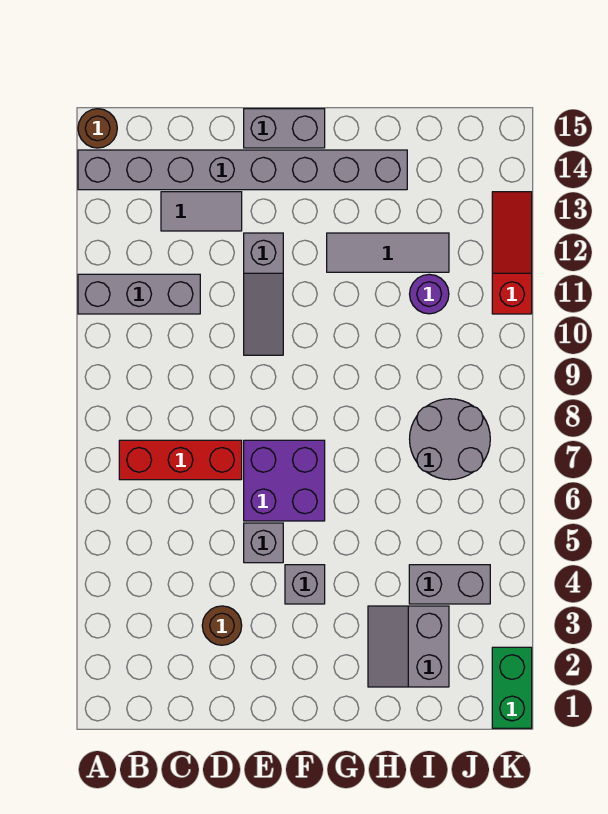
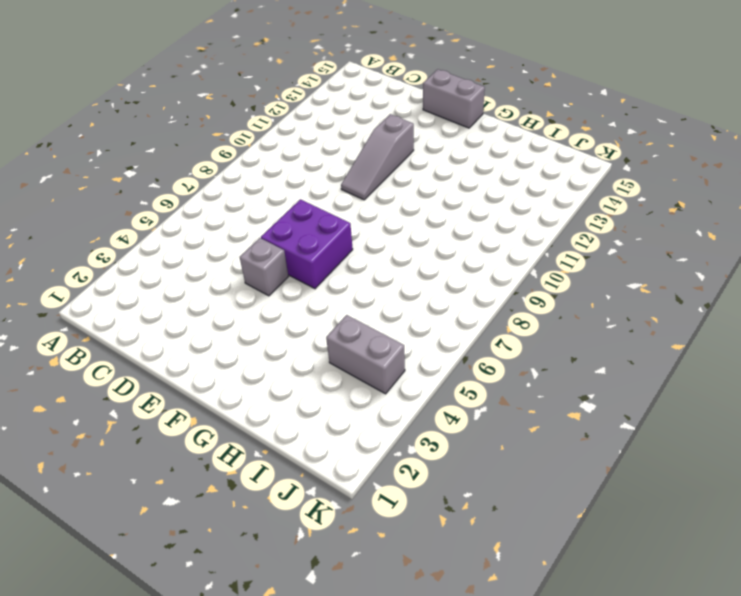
none -> grey 1x3 brick [78,274,200,314]
none -> grey 1x8 brick [78,150,407,190]
none -> brown 1x1 round brick [78,109,117,148]

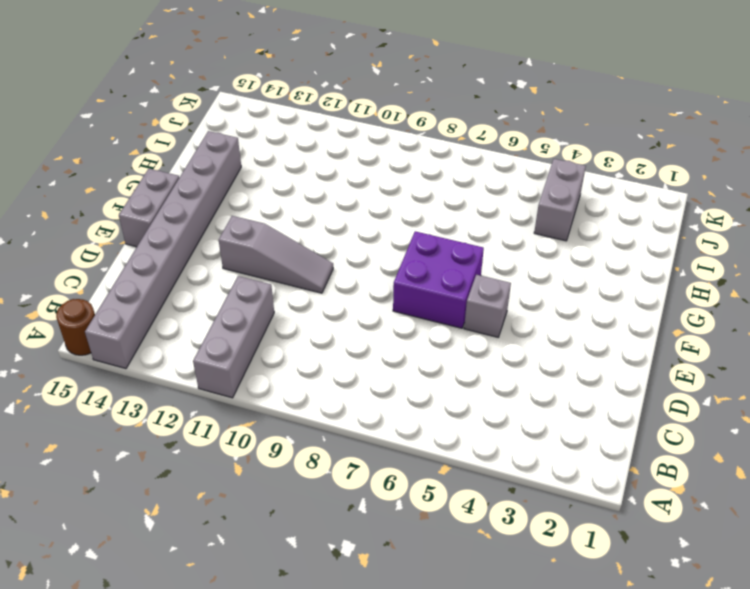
none -> red 1x3 brick [119,440,242,480]
none -> grey 1x2 tile [161,192,242,231]
none -> brown 1x1 round brick [202,606,242,645]

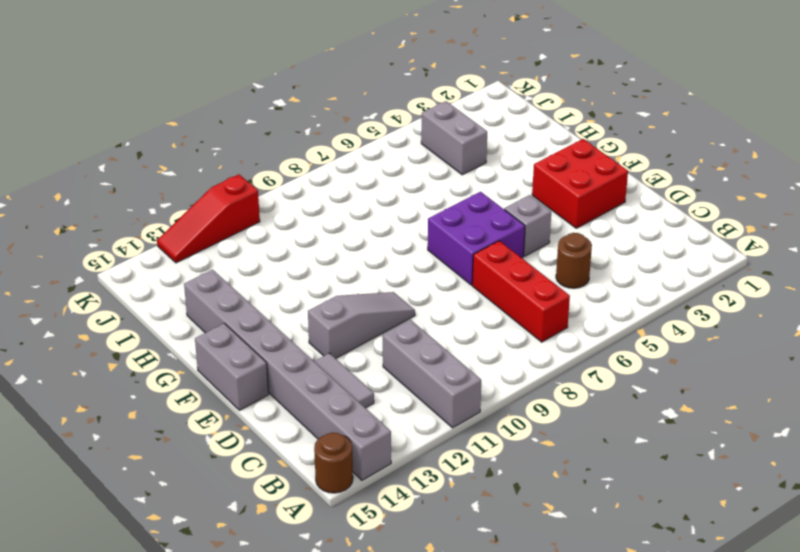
brown 1x1 round brick [556,233,592,288] -> brown 1x1 round brick moved to [202,606,242,645]
red 2x2 brick [532,139,628,228] -> none
none -> grey 1x1 brick [285,565,325,604]
none -> grey 1x3 tile [327,233,449,272]
none -> grey 2x2 slope [368,606,449,687]

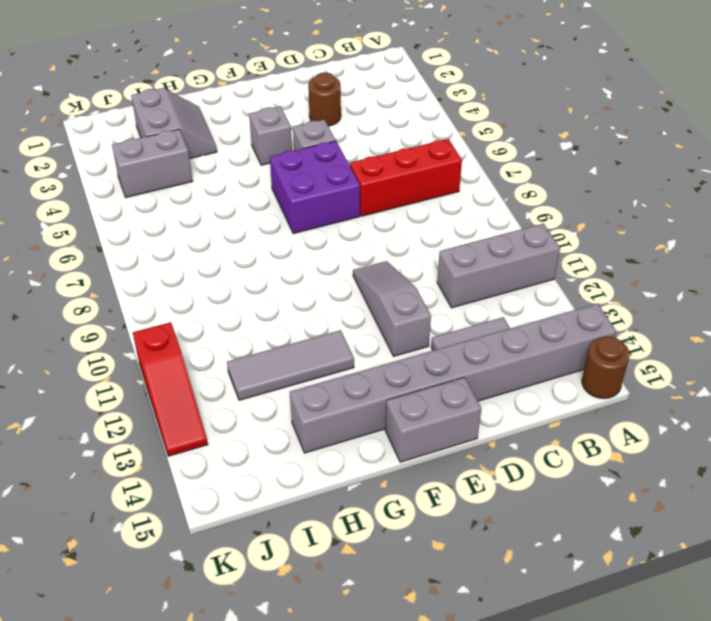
none -> grey 2x2 round brick [410,399,490,480]
none -> purple 1x1 round brick [410,274,449,314]
none -> green 1x2 brick [492,647,532,728]

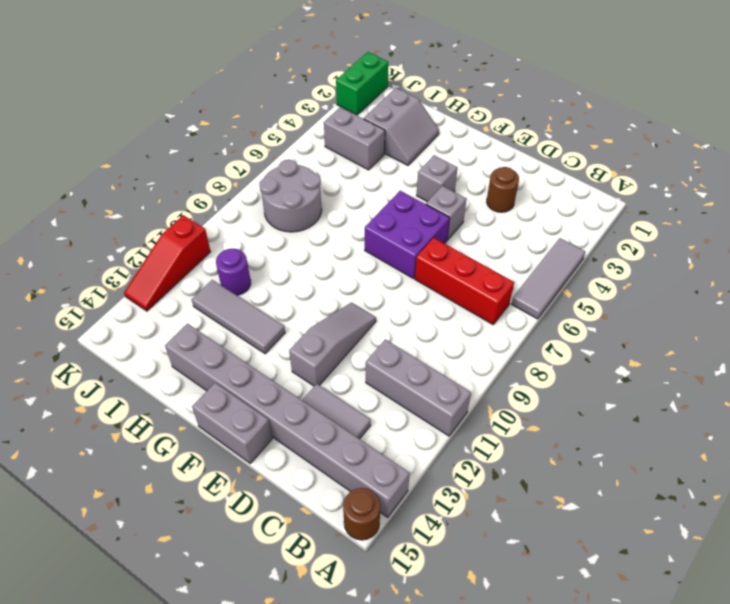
grey 1x3 tile [512,238,585,319] -> none

